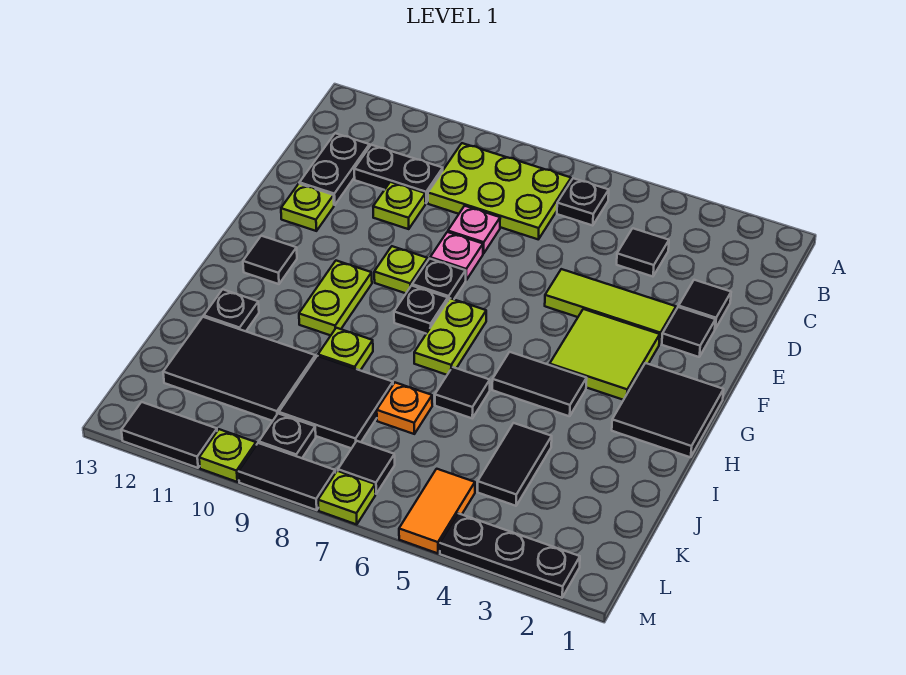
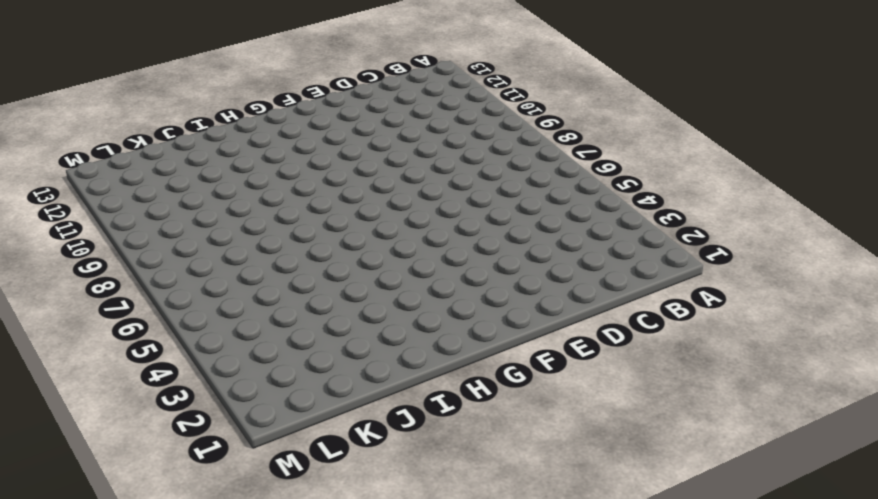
none -> black 1x1 plate [557,178,609,226]
none -> lime 2x3 plate [428,143,571,239]
none -> black 1x1 tile [617,228,669,276]
none -> black 1x2 plate [354,145,443,203]

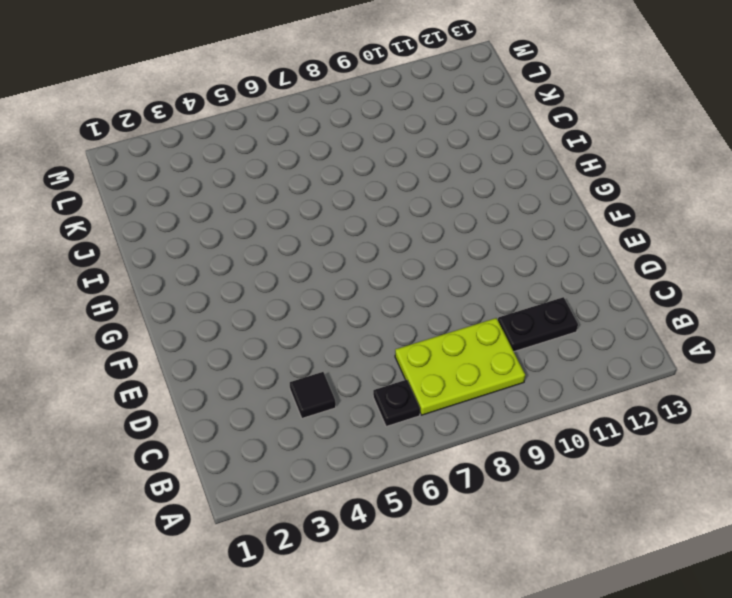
none -> black 1x2 plate [300,133,370,205]
none -> black 1x1 tile [679,280,731,329]
none -> pink 1x1 plate [448,206,500,254]
none -> lime 1x1 plate [373,182,425,229]

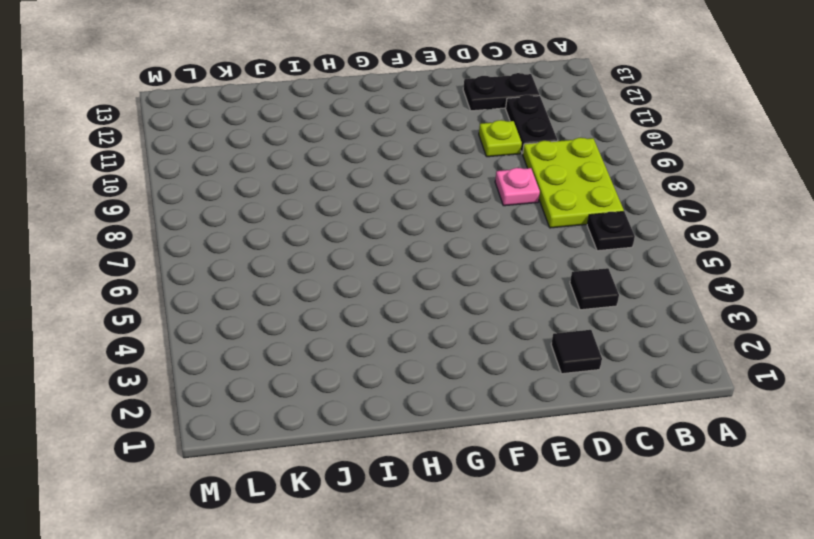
none -> black 1x1 tile [662,307,715,357]
none -> lime 1x3 tile [545,269,676,344]
none -> pink 1x1 plate [430,232,483,280]
none -> lime 1x1 plate [281,184,334,231]

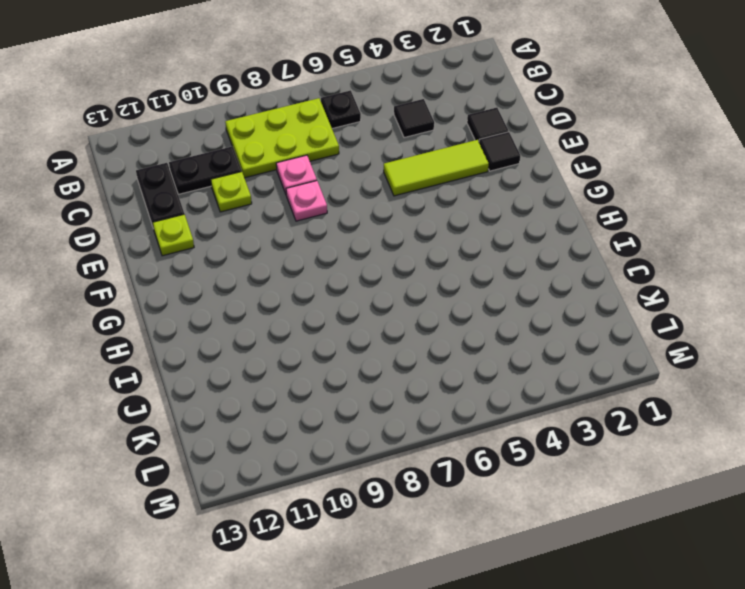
none -> lime 2x2 tile [550,309,660,400]
none -> black 1x1 plate [412,259,466,300]
none -> lime 1x1 plate [374,246,428,293]
none -> black 2x2 tile [612,363,724,457]

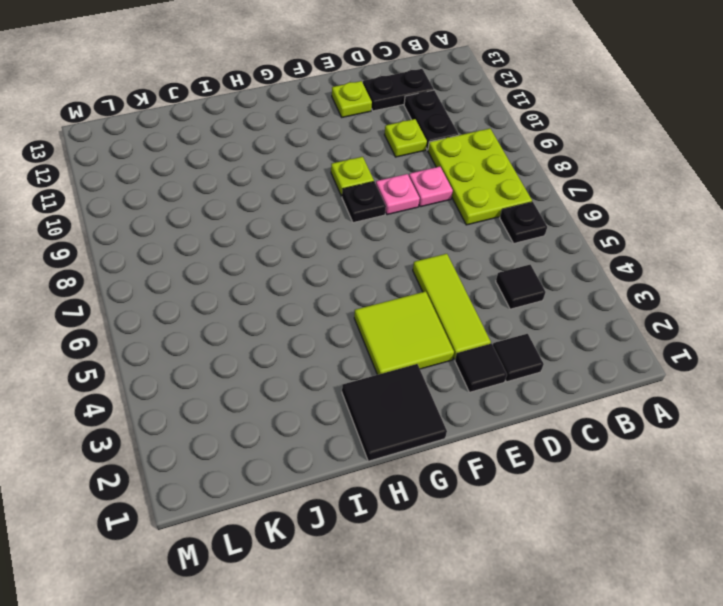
none -> lime 1x2 plate [414,298,486,375]
none -> black 1x1 plate [394,286,448,334]
none -> lime 1x2 plate [299,261,372,335]
none -> black 1x1 tile [243,236,297,284]

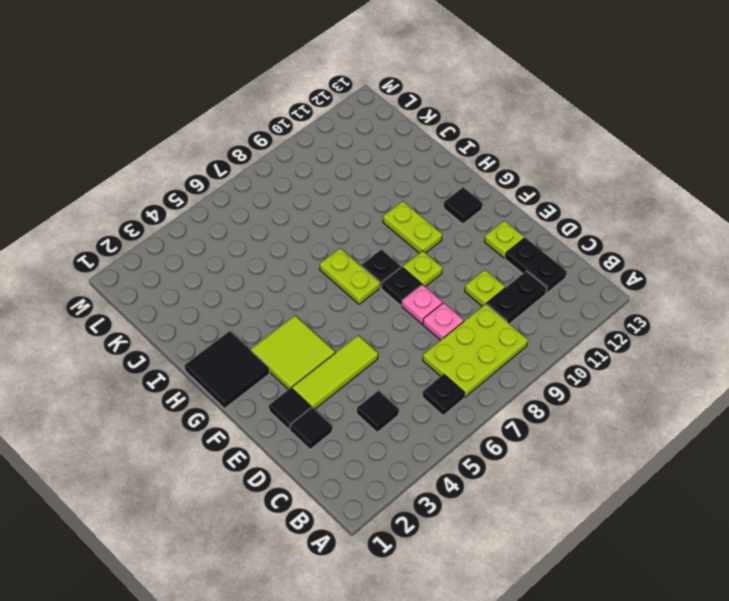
none -> black 1x2 tile [492,352,587,416]
none -> black 1x1 tile [435,367,490,418]
none -> lime 1x1 plate [318,328,373,370]
none -> black 1x1 plate [204,289,259,331]

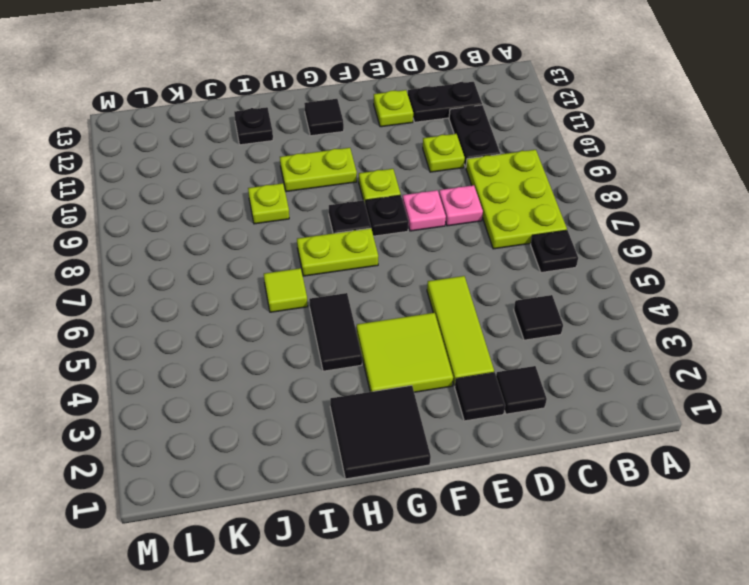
lime 1x1 tile [264,268,308,312] -> black 1x1 tile [435,367,490,418]
none -> black 1x2 tile [478,423,552,506]
none -> orange 1x1 plate [377,383,432,434]
none -> black 2x2 tile [279,356,393,448]
none -> black 2x3 tile [163,317,315,421]

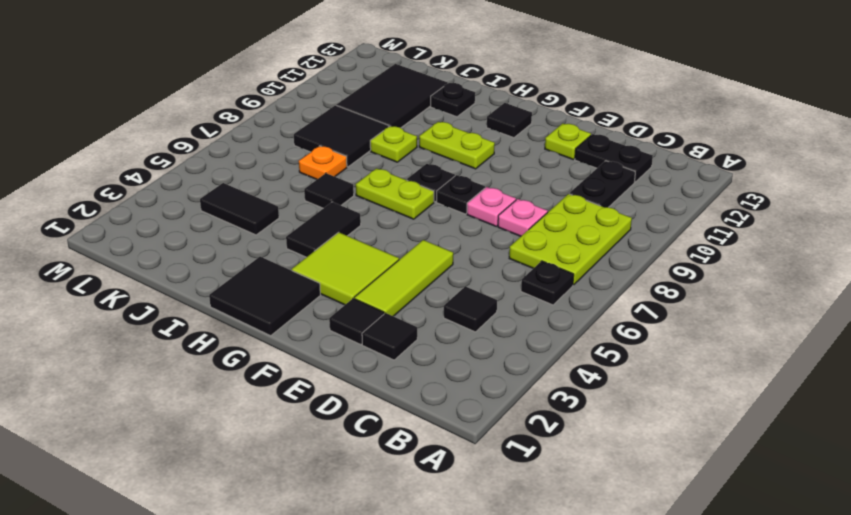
none -> lime 1x1 plate [373,182,425,229]
none -> lime 1x1 plate [374,246,428,293]
none -> orange 1x2 tile [399,469,475,553]
none -> black 1x1 tile [338,441,395,494]

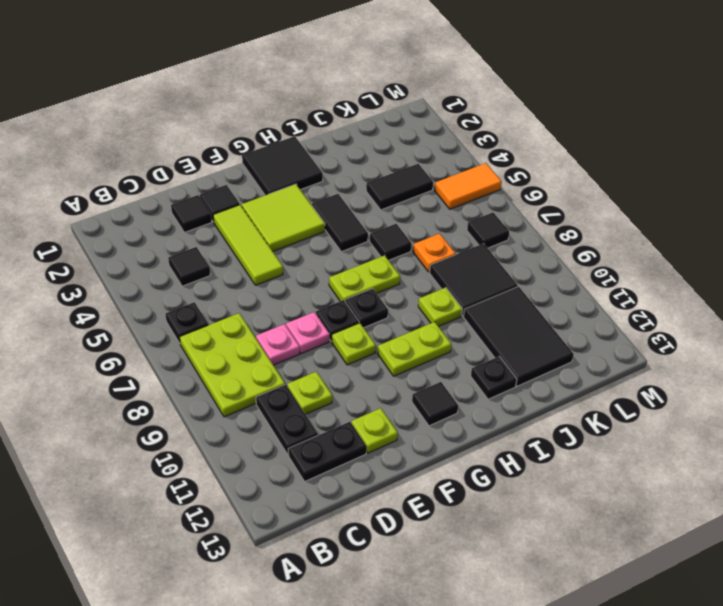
none -> black 1x1 plate [259,414,316,458]
none -> black 1x3 plate [440,513,580,598]
none -> lime 1x1 plate [318,471,375,525]
none -> black 1x2 tile [239,443,335,510]

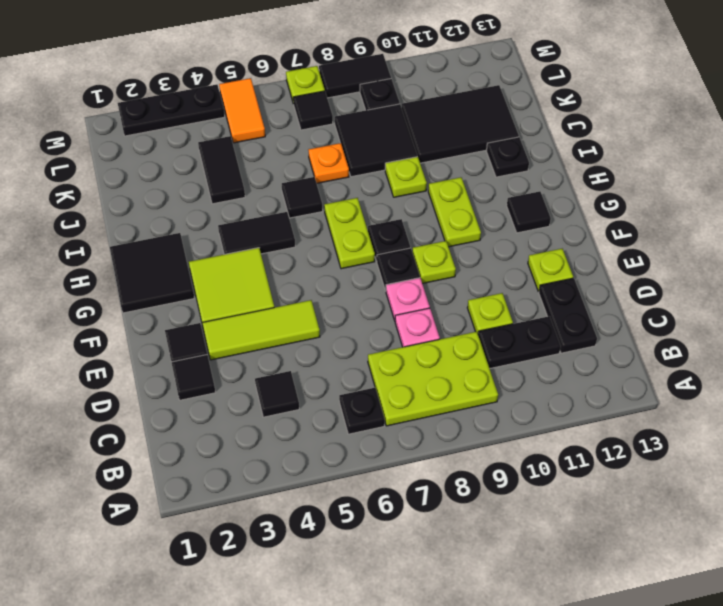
none -> lime 1x1 plate [199,429,256,482]
none -> black 1x2 tile [121,402,217,468]

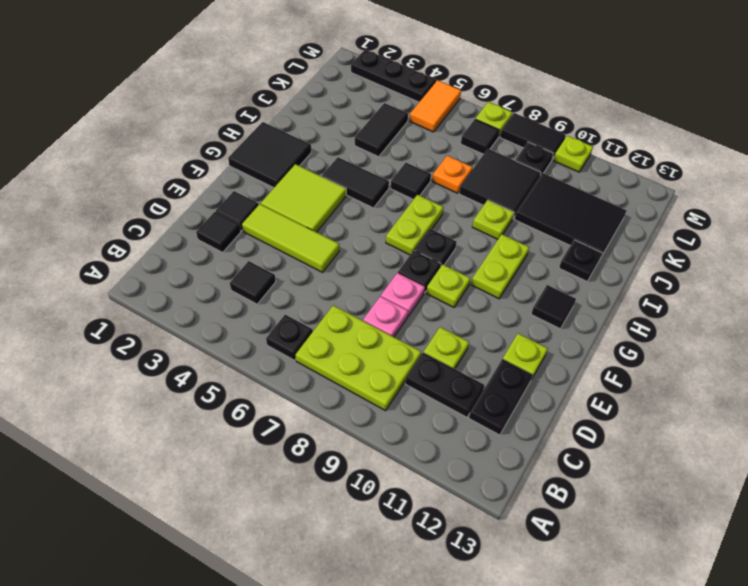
none -> black 1x2 tile [121,402,217,468]

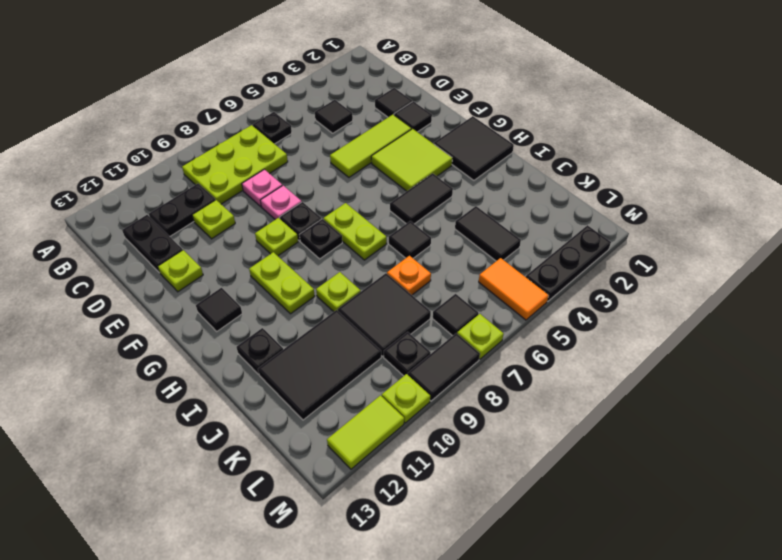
lime 1x2 tile [327,395,404,469] -> black 1x2 tile [121,402,217,468]

